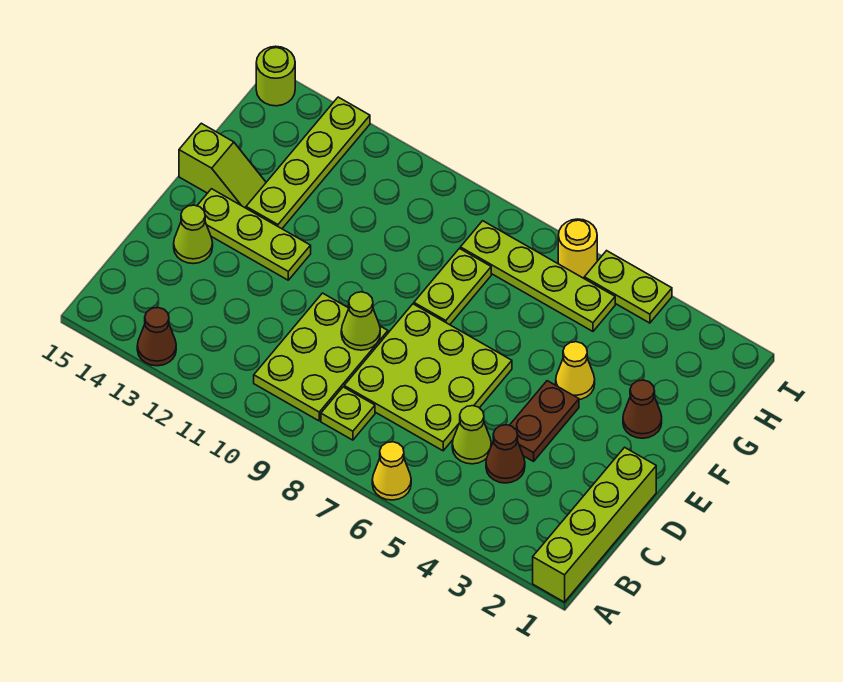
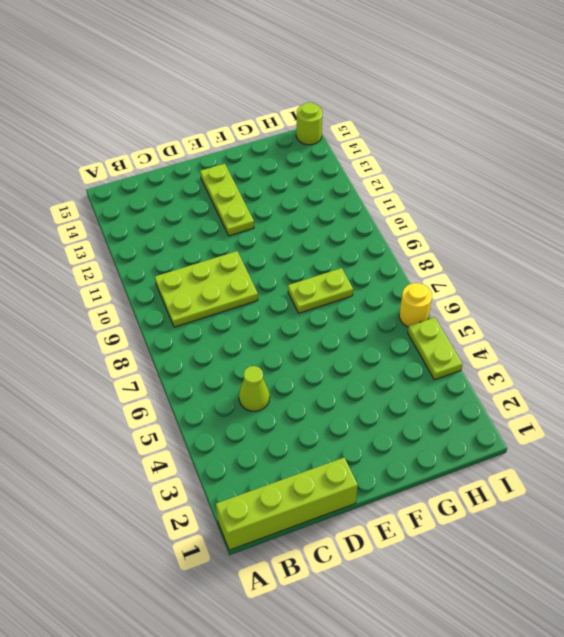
none -> yellow 1x1 cone [372,442,411,500]
none -> brown 1x1 cone [137,307,176,366]
none -> lime 1x1 plate [321,387,375,440]

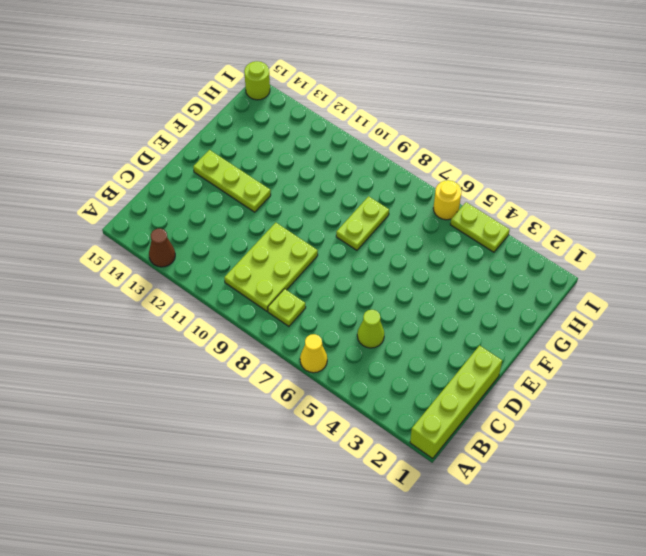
none -> brown 1x1 cone [486,425,525,483]
none -> lime 3x3 plate [344,304,512,451]
none -> brown 1x2 plate [509,381,579,461]

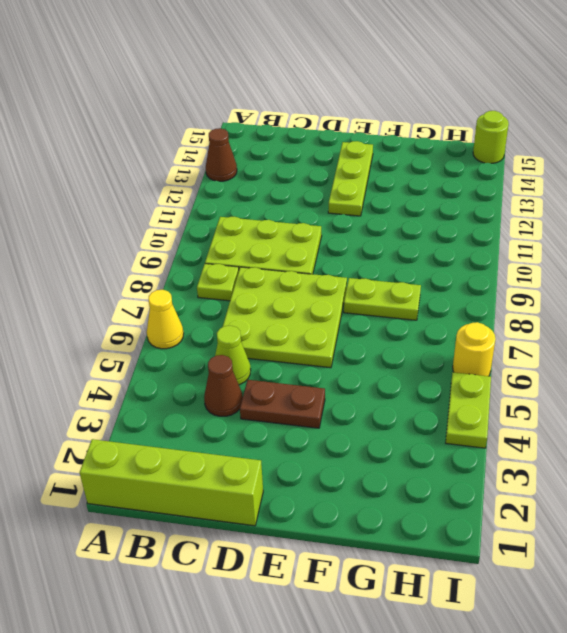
none -> lime 1x1 cone [174,205,213,264]
none -> brown 1x1 cone [623,380,662,438]
none -> yellow 1x1 cone [556,342,595,399]

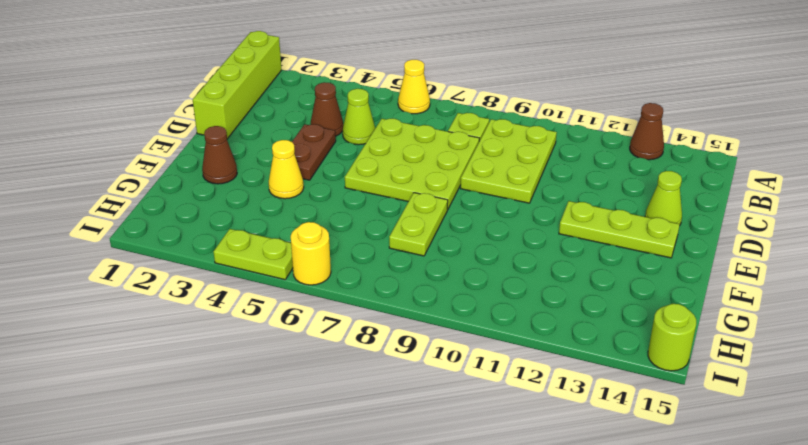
none -> lime 1x4 plate [246,97,370,229]
none -> lime 1x2 slope [179,123,266,208]
none -> lime 1x4 plate [460,221,615,331]

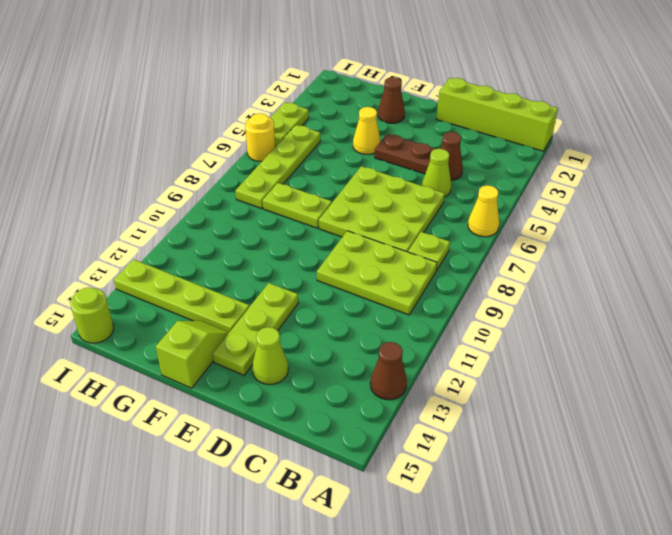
none -> lime 1x1 cone [341,292,380,350]

